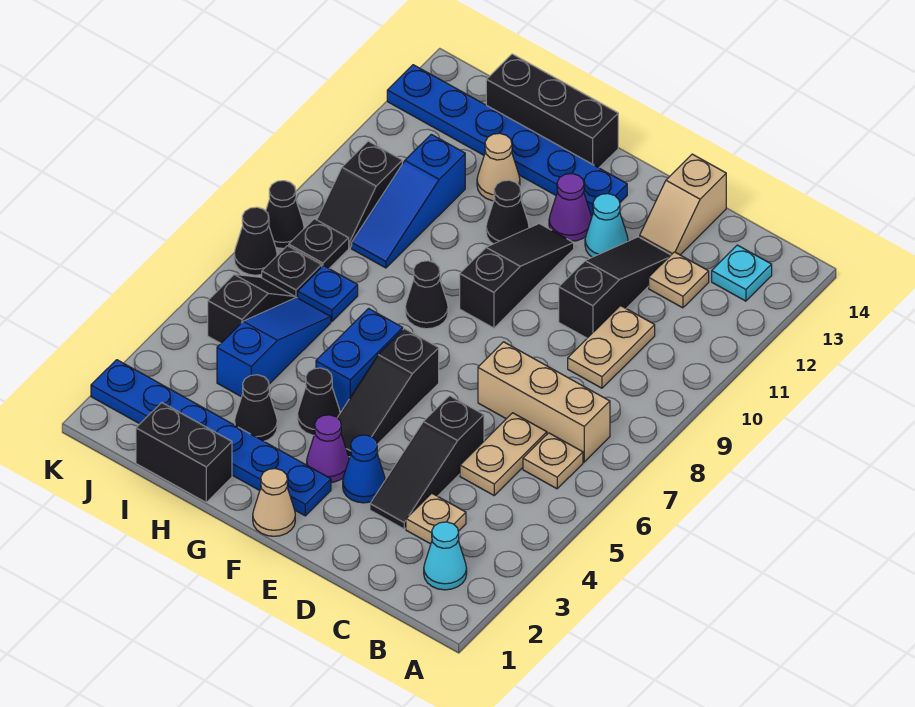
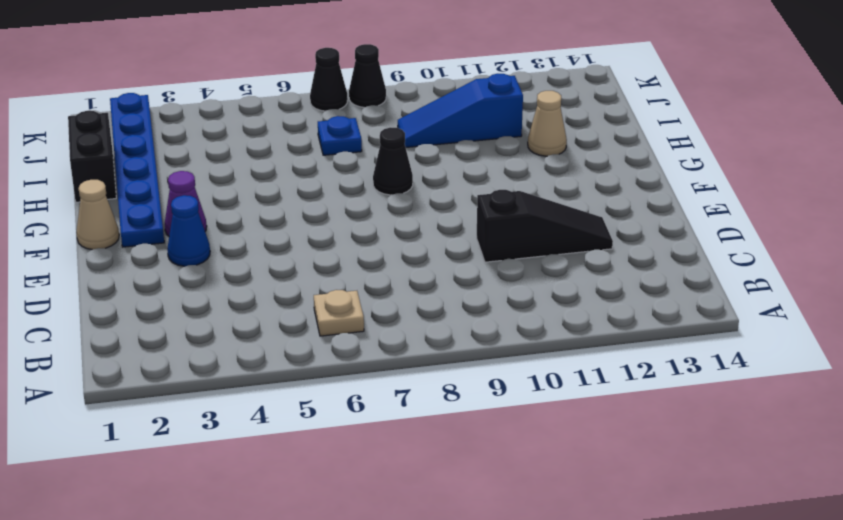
none -> cyan 1x1 cone [424,522,467,590]
none -> tan 1x3 brick [478,342,610,462]
none -> cyan 1x1 plate [712,245,772,301]
none -> tan 1x1 plate [406,493,466,544]

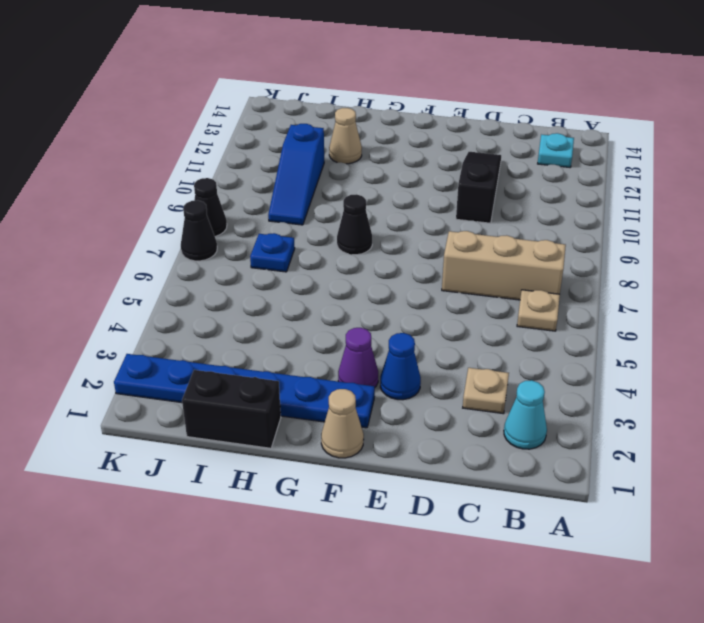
none -> tan 1x2 plate [460,413,547,495]
none -> tan 1x2 plate [568,306,655,388]
none -> tan 1x1 plate [649,252,709,308]
none -> black 1x3 slope [370,396,484,529]

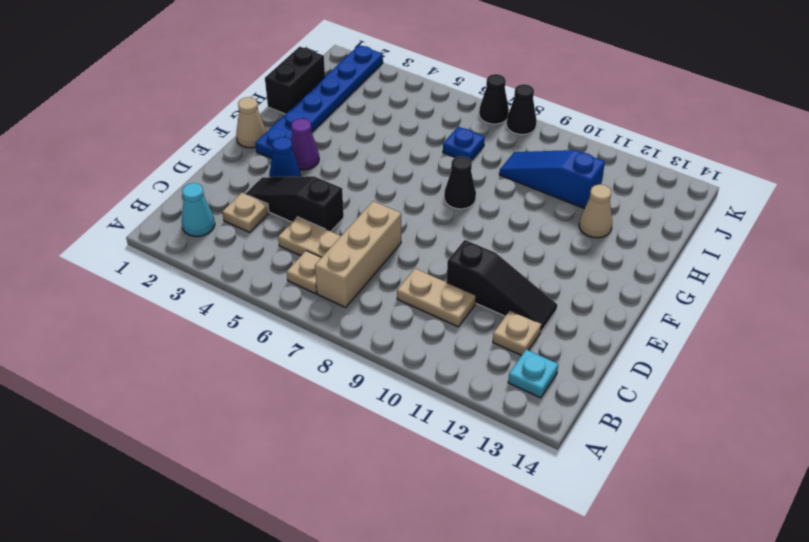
none -> tan 1x2 slope [640,154,726,255]
none -> cyan 1x1 cone [585,194,628,257]
none -> black 1x3 slope [337,329,439,457]
none -> black 1x3 slope [460,224,574,328]

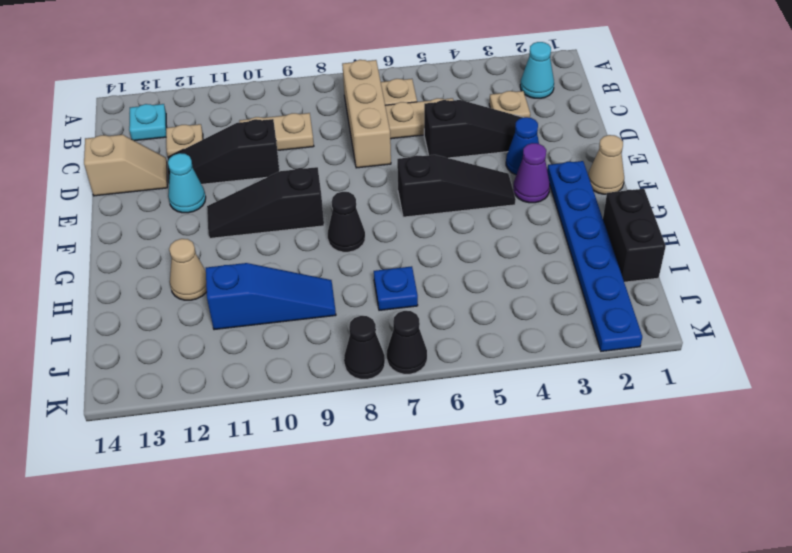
none -> purple 1x1 cone [549,174,592,241]
none -> blue 1x6 plate [387,65,627,215]
none -> black 1x1 cone [297,368,340,435]
none -> blue 1x2 brick [316,309,403,411]

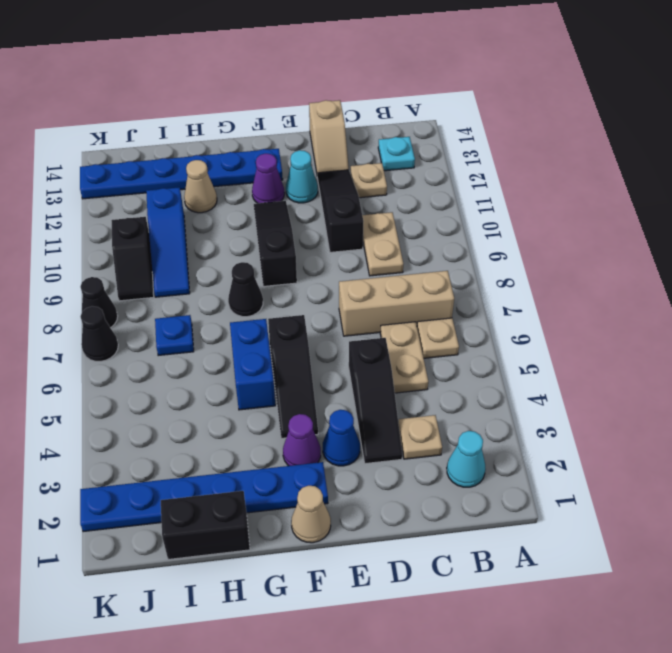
none -> black 1x1 cone [297,368,340,435]
none -> black 1x1 cone [486,180,529,244]
none -> black 1x3 brick [486,54,618,168]
none -> black 1x1 cone [235,375,277,441]

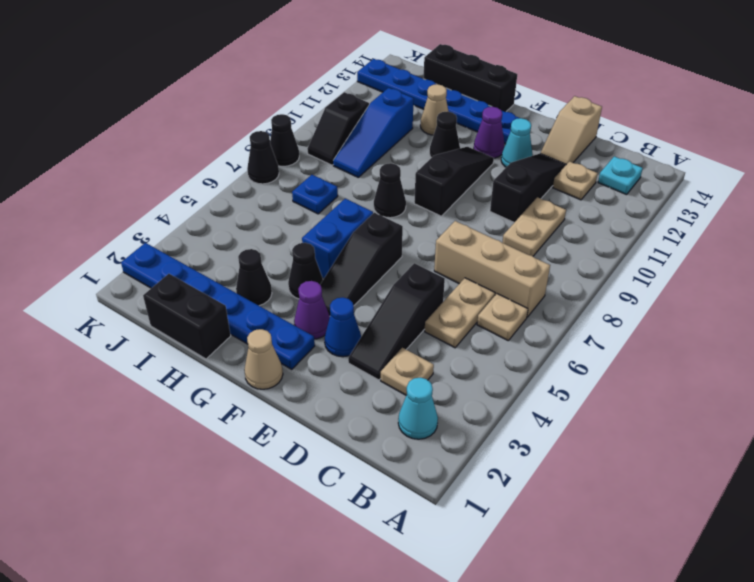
none -> blue 1x3 slope [217,297,331,397]
none -> black 1x2 slope [208,274,295,343]
none -> black 1x1 plate [262,246,322,298]
none -> black 1x1 plate [289,219,349,268]

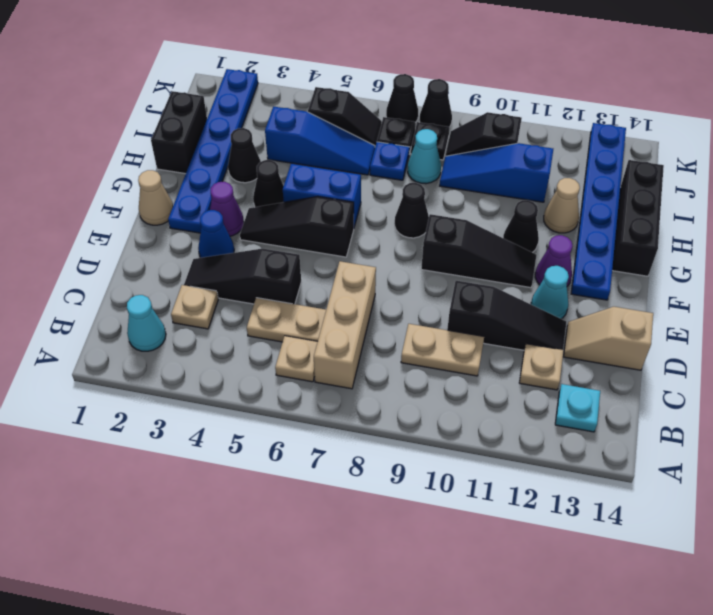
cyan 1x1 cone [408,129,441,184] -> none

